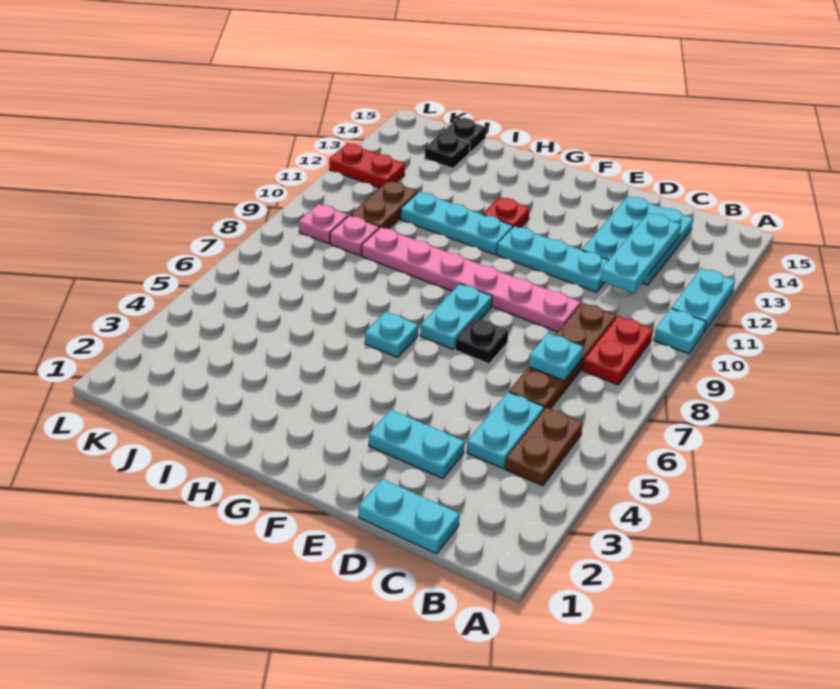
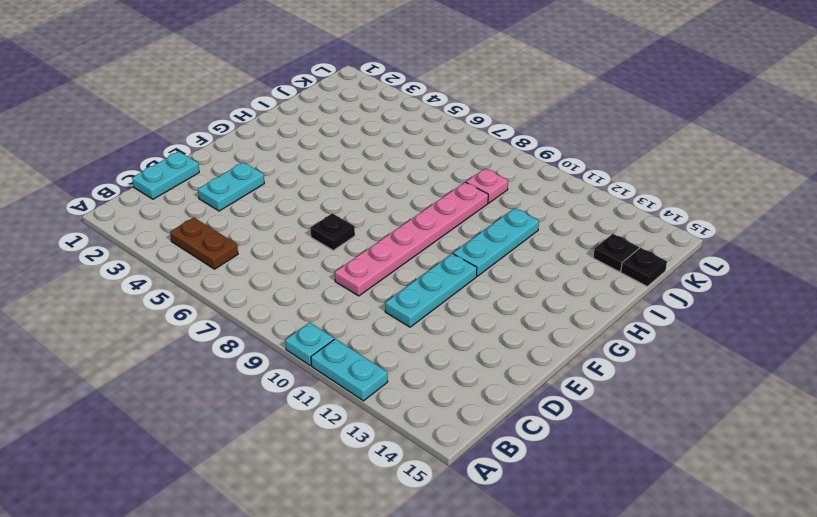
none -> red 1x2 plate [583,316,653,385]
none -> cyan 1x2 plate [467,392,544,469]
none -> brown 1x4 plate [509,303,616,409]

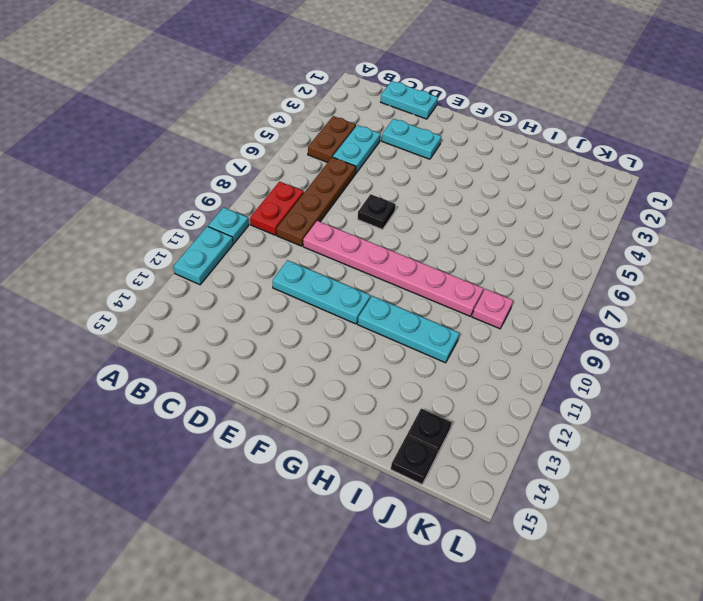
none -> cyan 2x3 plate [582,196,693,285]
none -> cyan 1x2 plate [420,284,492,349]
none -> cyan 1x1 plate [365,311,418,357]

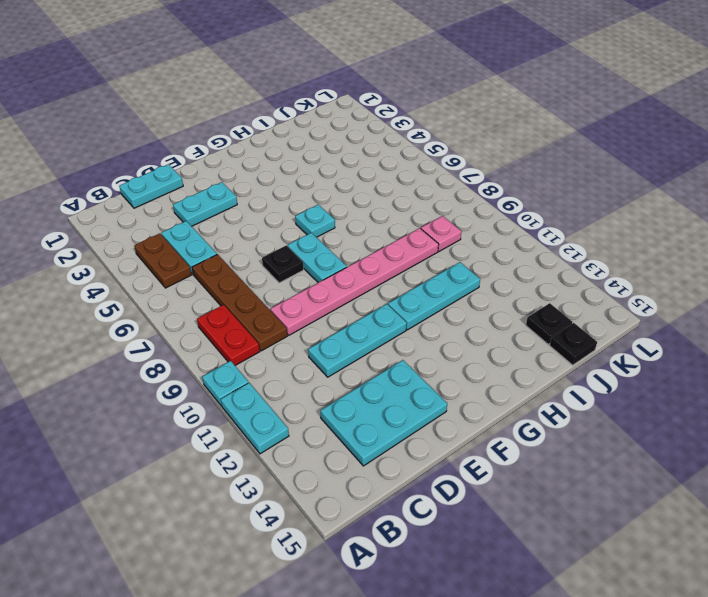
cyan 2x3 plate [321,360,447,466] -> cyan 2x3 plate turned to [582,196,693,285]
none -> red 1x1 plate [483,197,530,228]
none -> brown 1x2 plate [350,181,417,229]
none -> pink 1x1 plate [299,204,348,244]

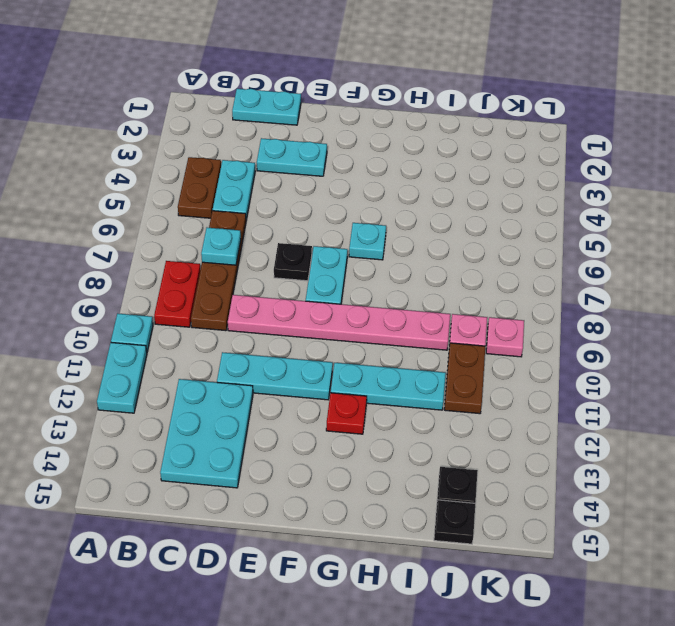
none -> red 1x2 plate [329,143,405,188]
none -> cyan 1x3 plate [600,213,681,293]

